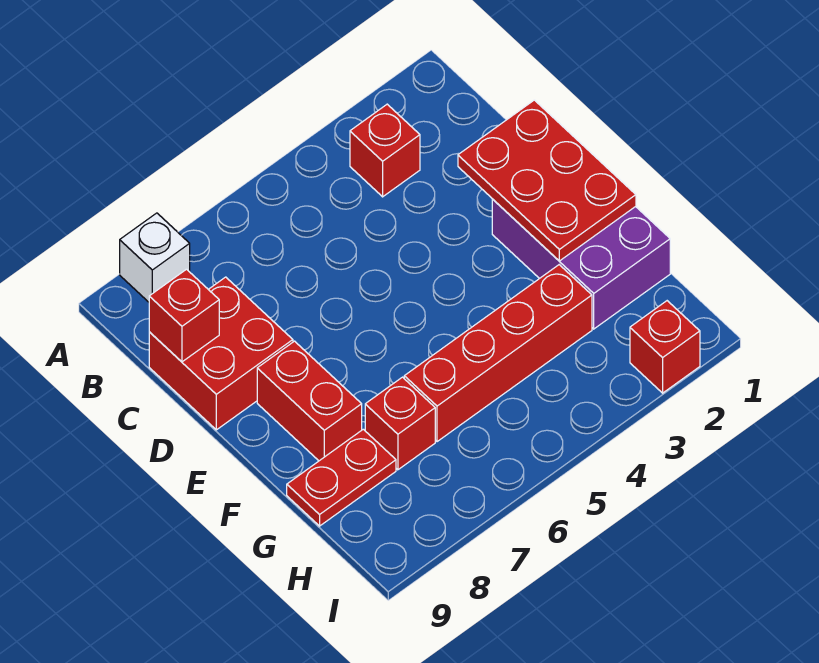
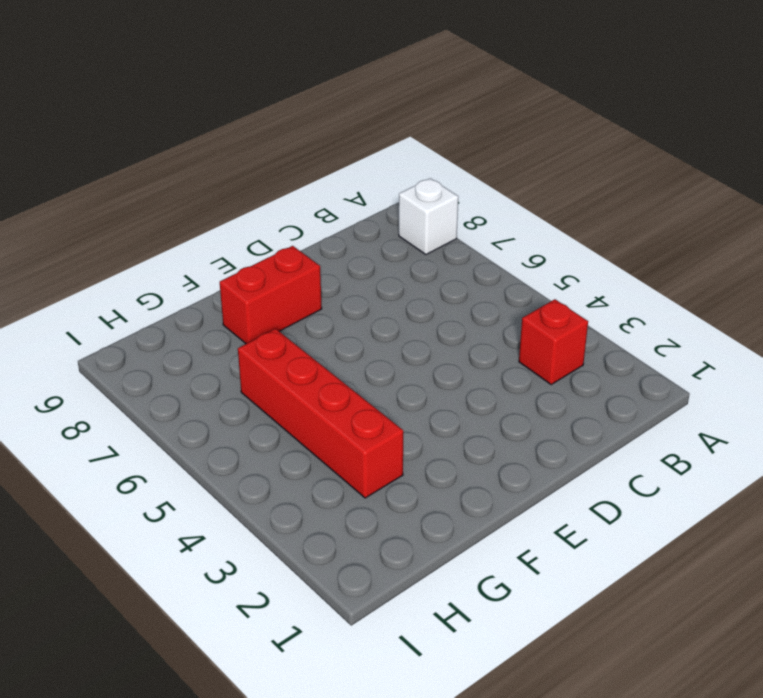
none -> red 2x2 brick [149,277,293,430]
none -> purple 2x3 brick [492,199,670,329]

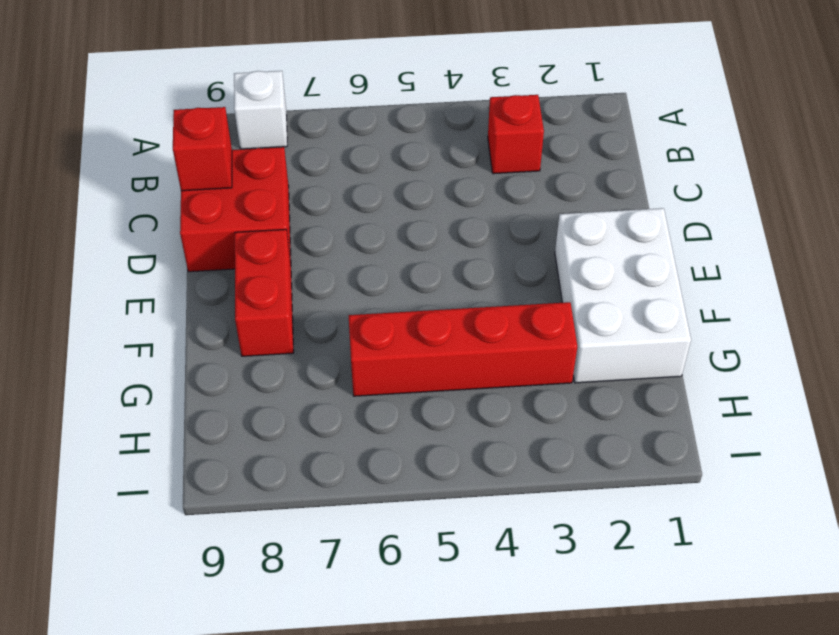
white 2x3 brick [555,208,691,383] -> purple 2x3 brick [492,199,670,329]
none -> red 1x1 brick [365,377,435,470]
none -> red 1x2 plate [287,429,396,526]

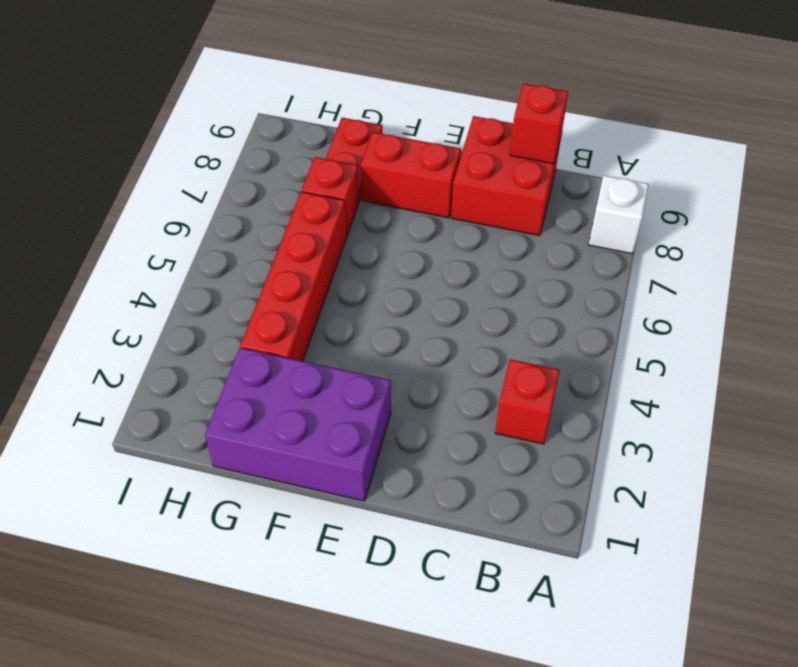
none -> red 1x1 brick [630,301,700,393]
none -> red 2x3 plate [458,100,636,261]

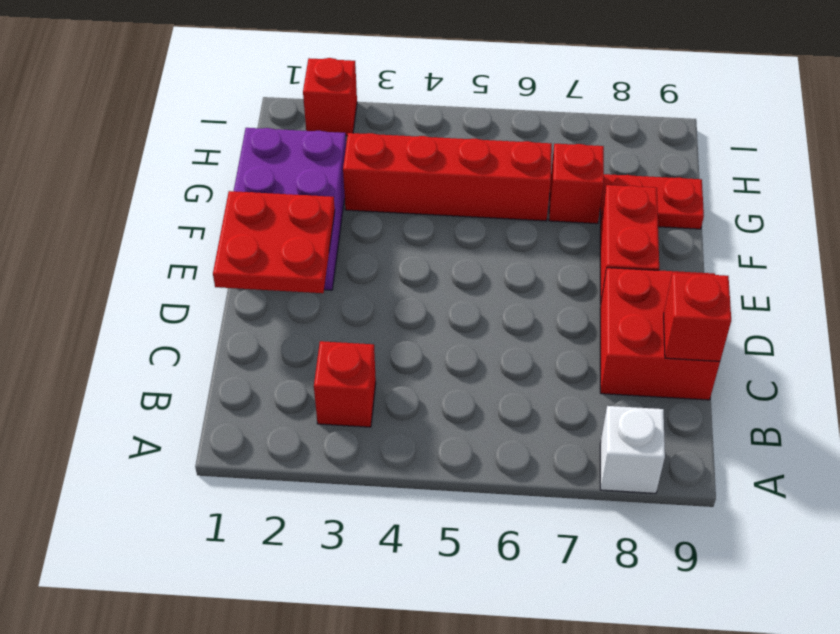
red 2x2 plate [213,191,335,293] -> red 2x3 plate [458,100,636,261]

